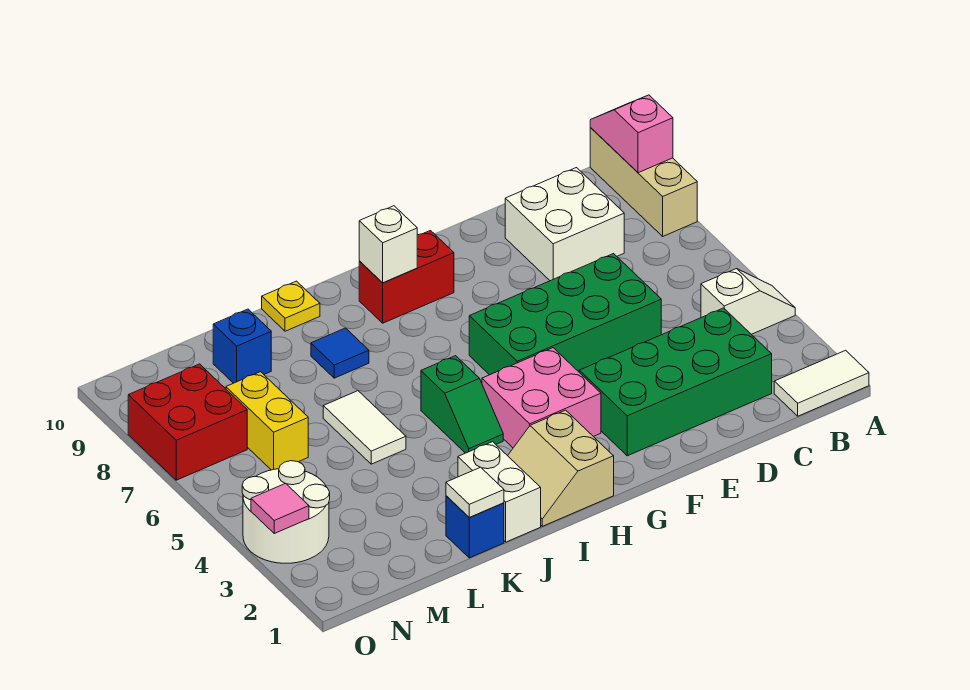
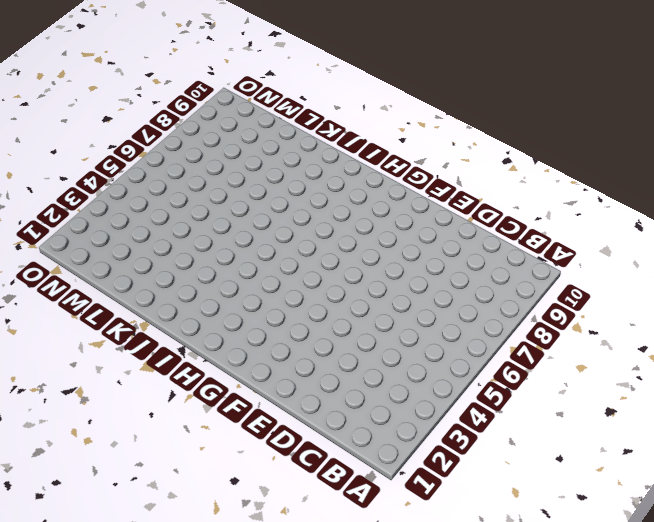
none -> white 1x2 tile [774,350,869,416]
none -> white 1x2 slope [701,269,795,334]
none -> tan 1x3 brick [590,128,697,236]

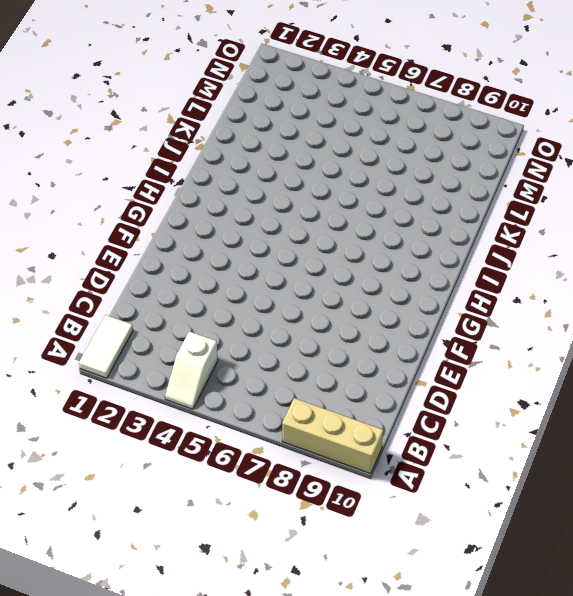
none -> green 2x4 brick [579,308,772,456]
none -> white 2x2 brick [505,168,624,281]
none -> green 2x4 brick [469,254,661,375]

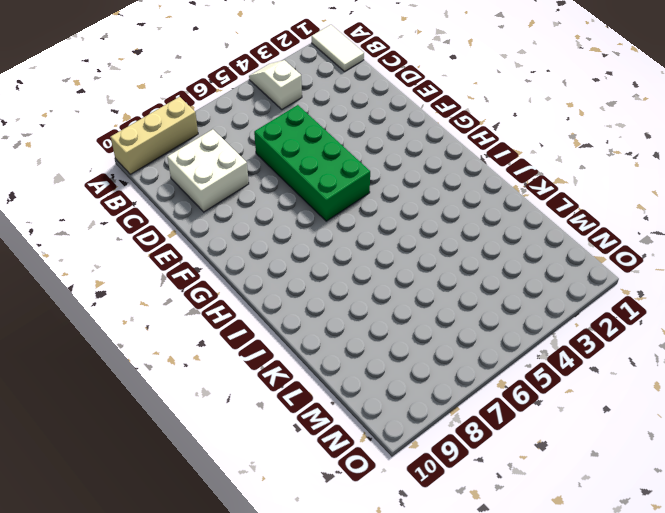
none -> green 2x4 brick [579,308,772,456]
none -> pink 2x2 brick [482,348,601,448]
none -> red 1x2 brick [359,231,454,323]

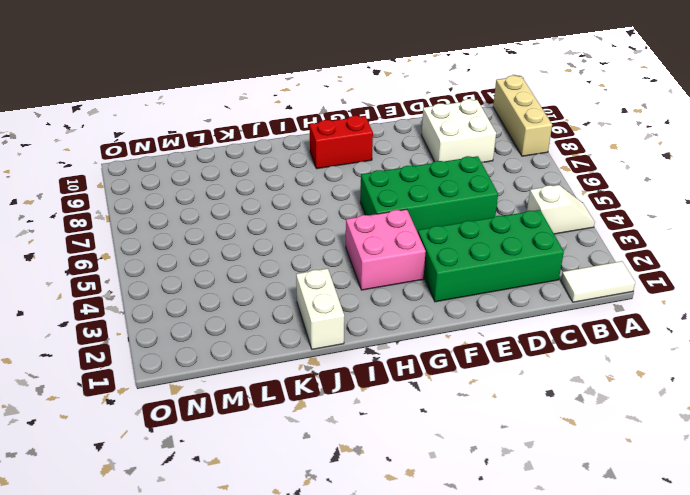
none -> tan 2x2 slope [508,410,614,526]
none -> green 1x2 slope [421,356,503,453]
none -> blue 1x1 tile [311,328,369,378]

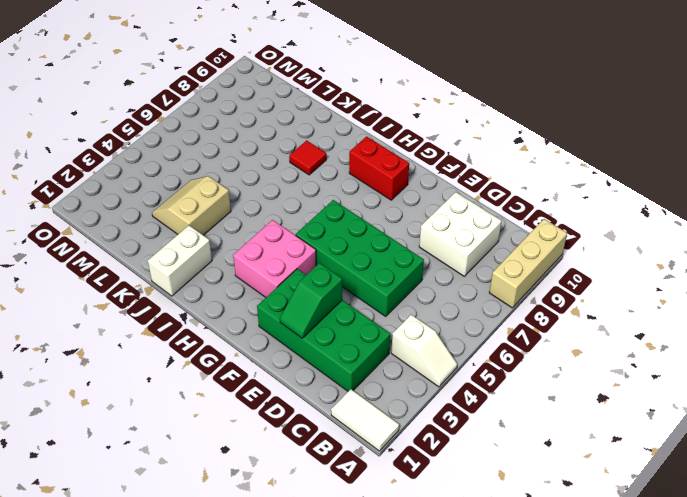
green 1x2 slope [280,263,342,338] -> green 1x2 slope moved to [421,356,503,453]
red 1x1 tile [289,140,326,175] -> blue 1x1 tile [311,328,369,378]
tan 2x2 slope [152,176,231,235] -> tan 2x2 slope moved to [508,410,614,526]
none -> yellow 1x1 plate [262,281,320,331]
none -> blue 1x1 brick [446,496,504,558]
none -> white 1x2 tile [323,391,406,464]

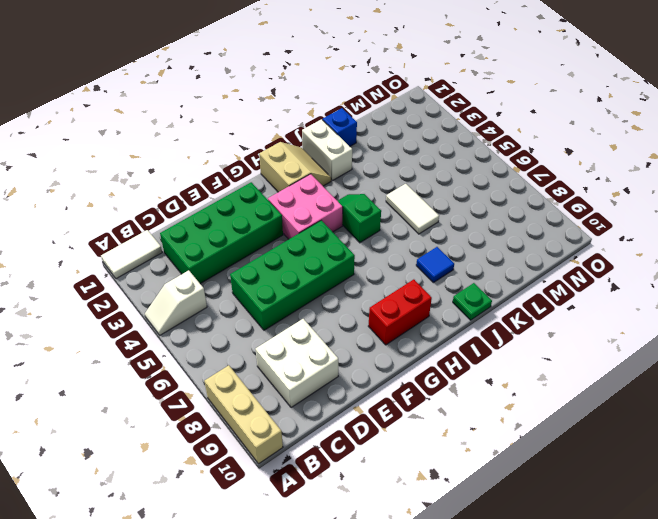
green 1x1 plate [453,283,492,320] -> yellow 1x1 plate [262,281,320,331]
none -> blue 1x1 brick [213,309,271,383]
none -> yellow 1x2 brick [226,372,308,470]
none -> white 2x2 round brick [242,461,330,563]

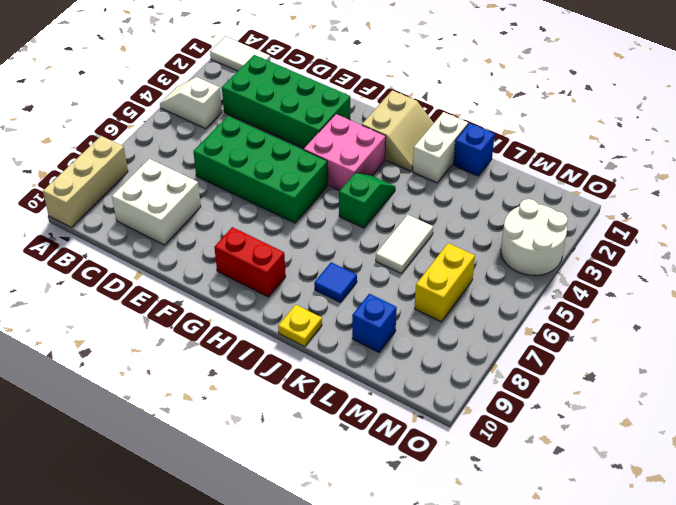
none -> red 2x2 brick [128,364,247,480]
none -> pink 1x2 slope [590,95,673,173]
none -> white 1x1 brick [359,206,417,283]

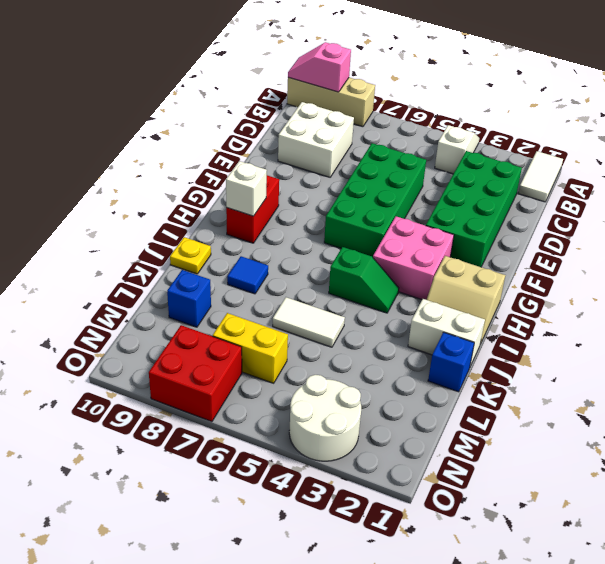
none -> white 1x1 tile [446,467,504,518]
none -> pink 1x1 tile [251,483,309,533]

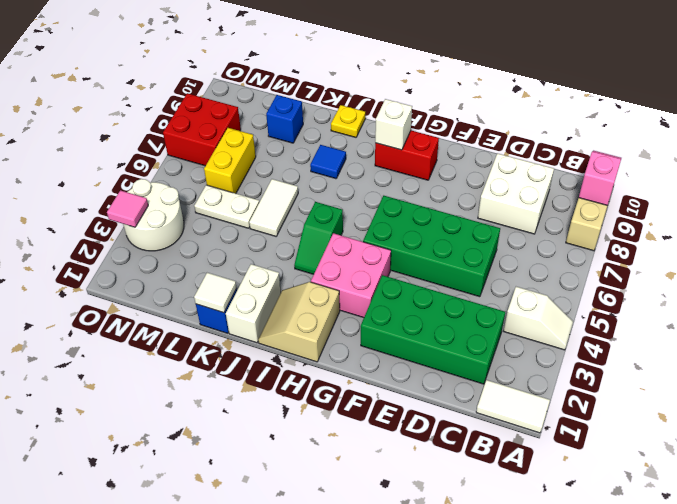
white 1x2 plate [194,185,259,228] -> none

